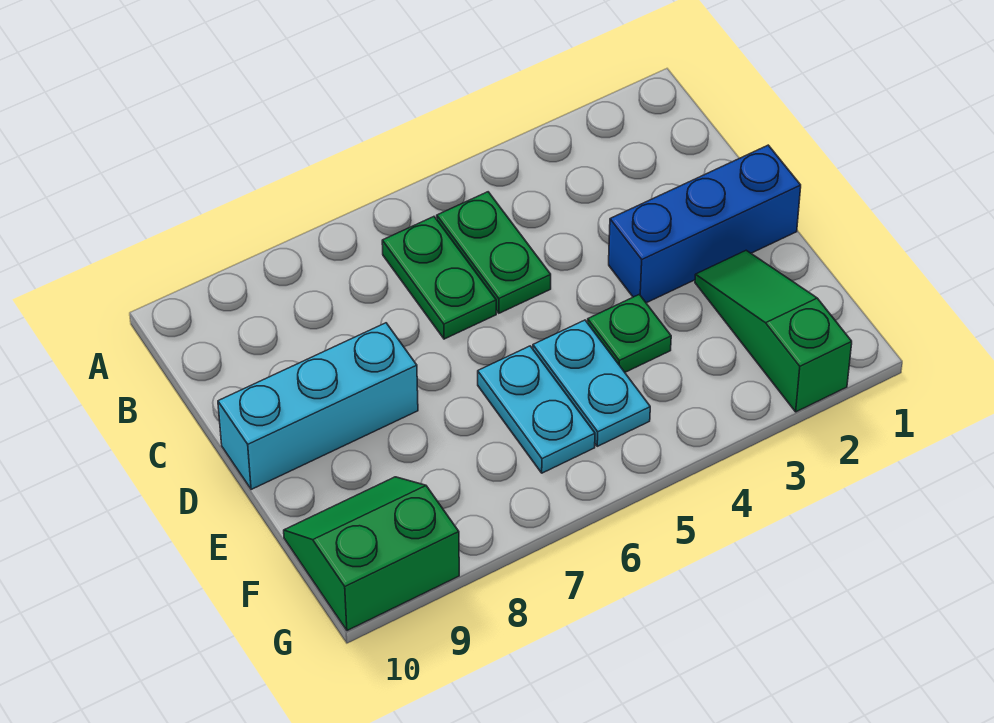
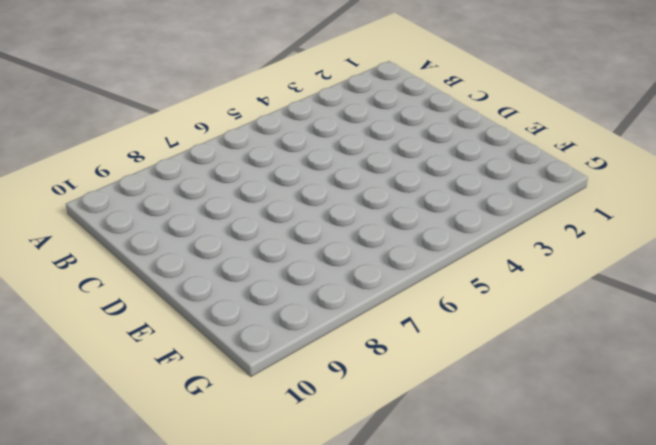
none -> green 1x2 plate [437,192,551,313]
none -> green 1x2 plate [382,217,496,339]

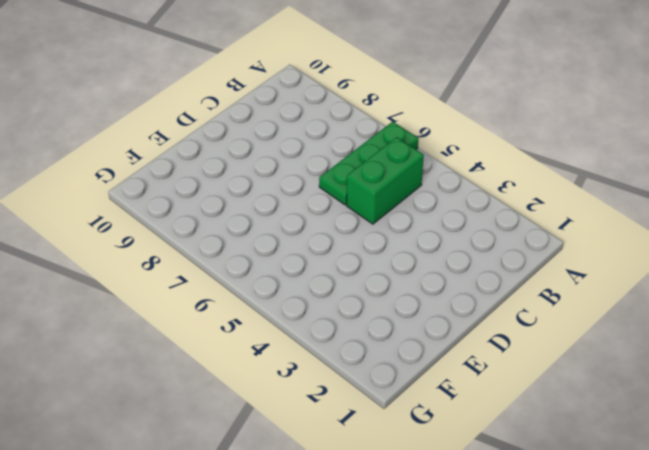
green 1x3 plate [319,122,419,205] -> green 1x2 plate [382,217,496,339]
green 1x2 brick [347,137,424,224] -> green 1x2 plate [437,192,551,313]
none -> blue 1x3 brick [609,145,801,303]
none -> cyan 1x3 brick [218,323,418,489]

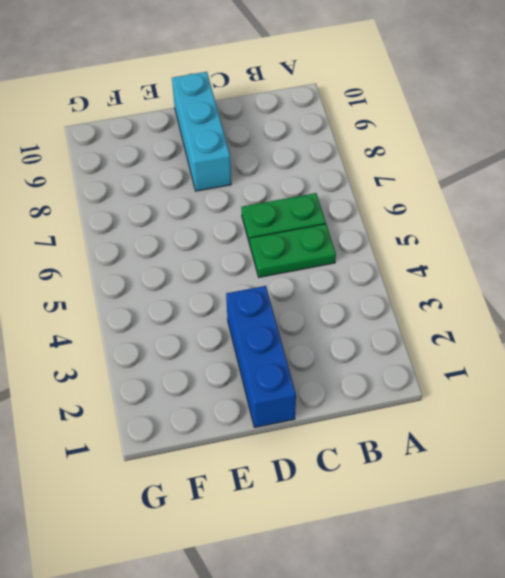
none -> green 1x3 slope [695,250,852,412]
none -> green 1x1 plate [588,295,671,372]

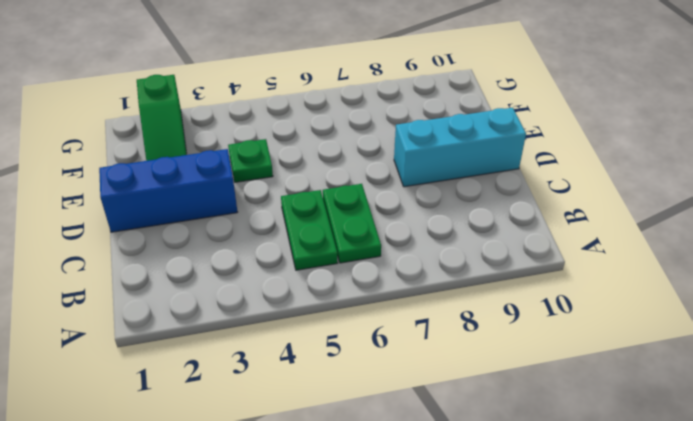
none -> cyan 1x2 plate [533,320,650,446]
none -> cyan 1x2 plate [478,346,595,473]

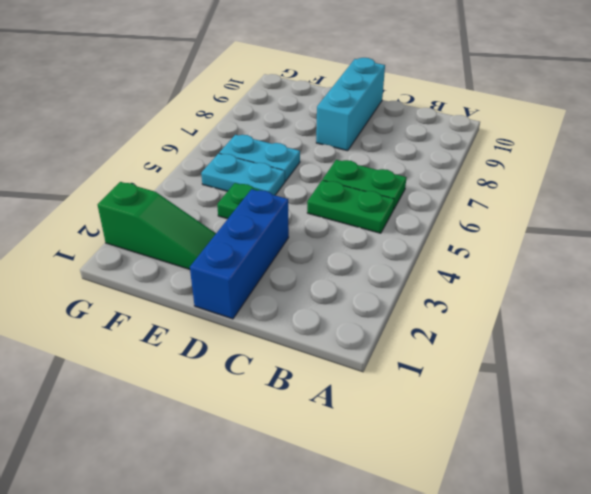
none -> green 2x2 slope [284,477,459,631]

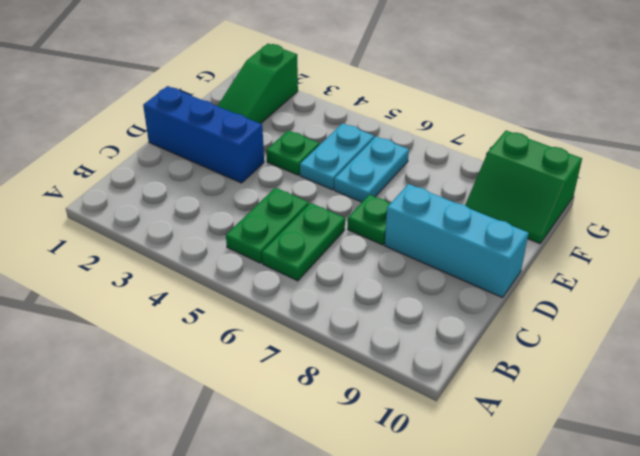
green 1x1 plate [348,195,391,245] -> none

